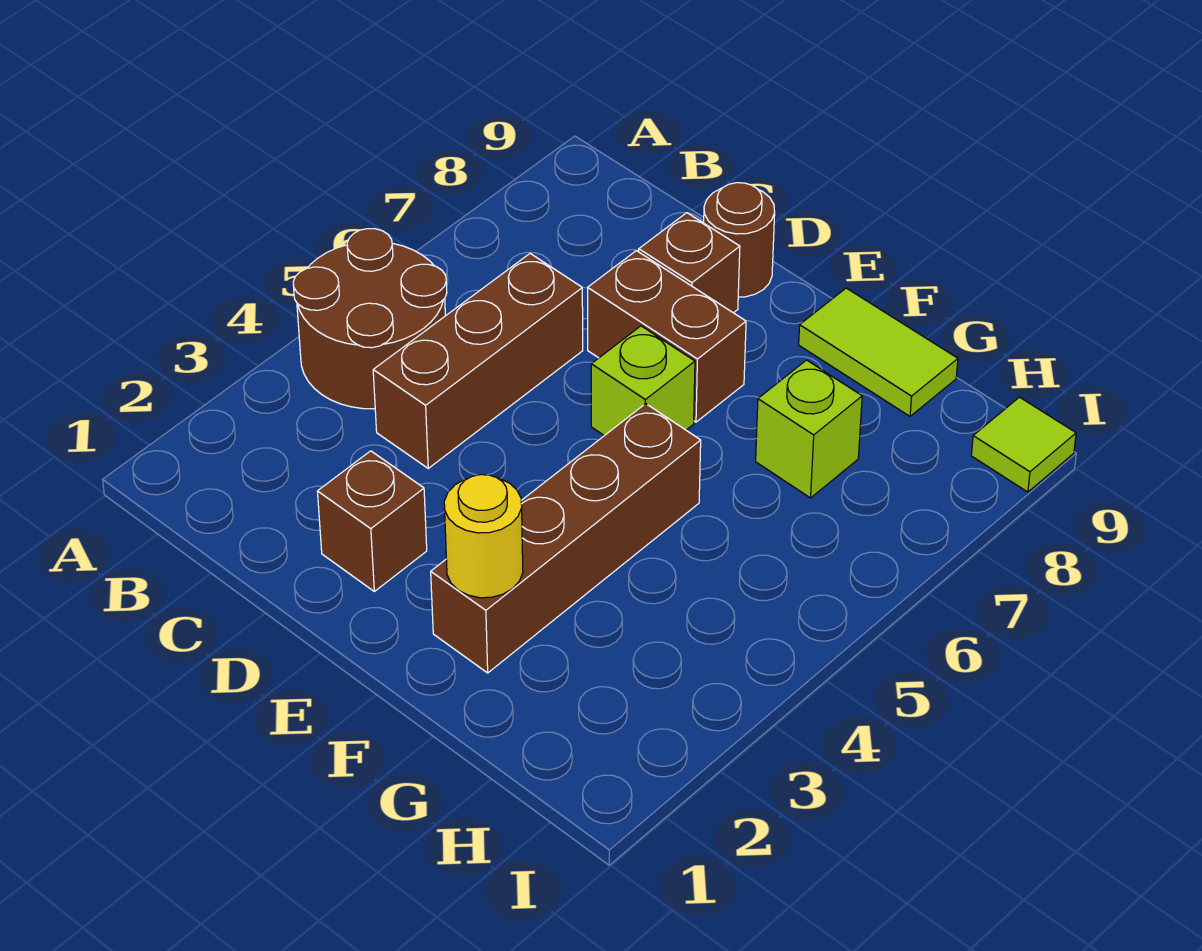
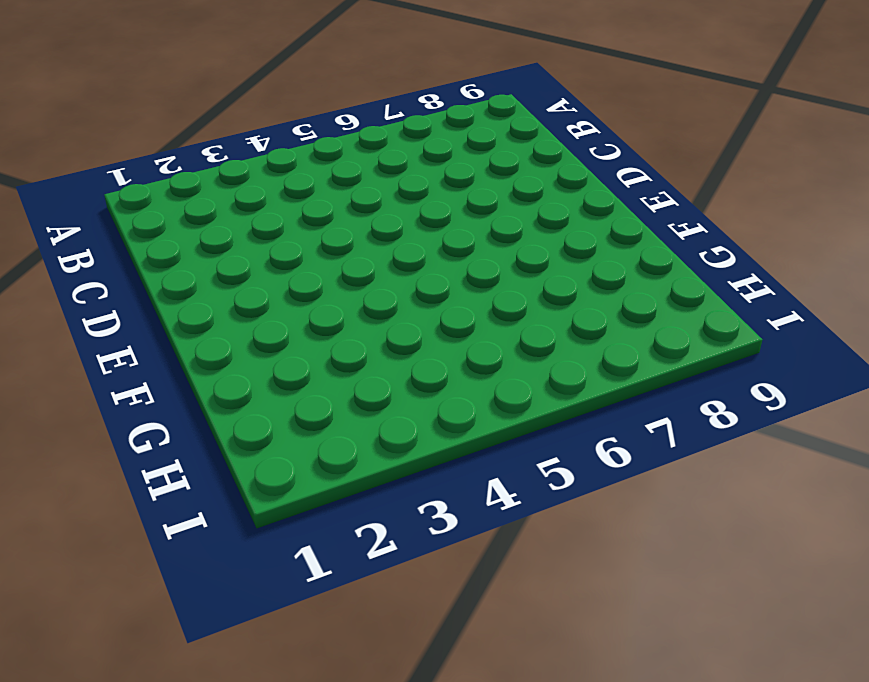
none -> brown 2x2 round brick [293,229,447,409]
none -> brown 1x3 brick [373,254,583,468]
none -> brown 1x1 brick [317,451,427,591]

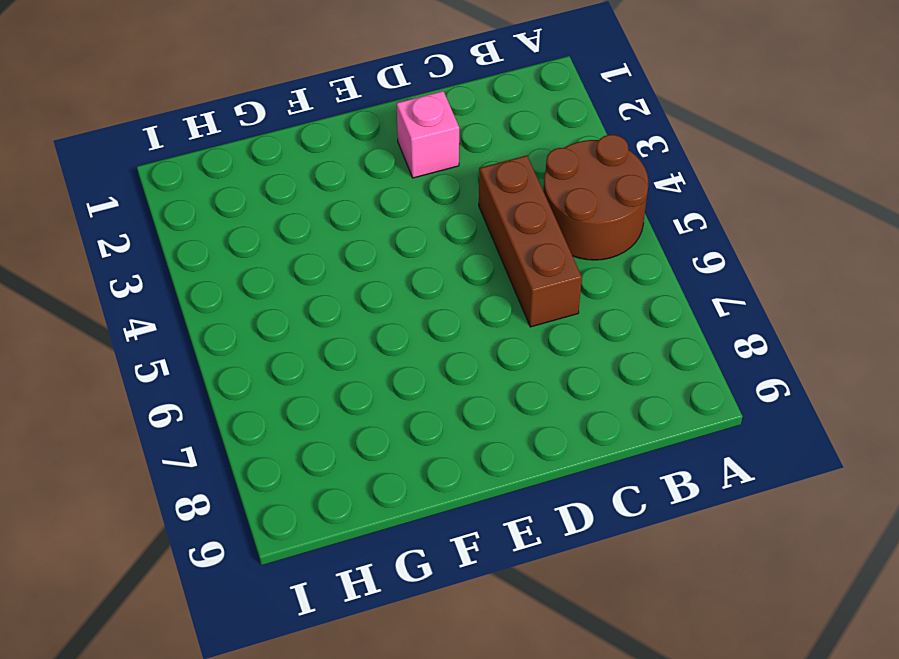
pink 1x1 brick [397,91,459,178] -> brown 1x1 brick [317,451,427,591]
none -> brown 1x2 brick [588,251,746,422]
none -> brown 1x1 brick [639,213,740,313]
none -> brown 1x1 round brick [704,183,775,297]

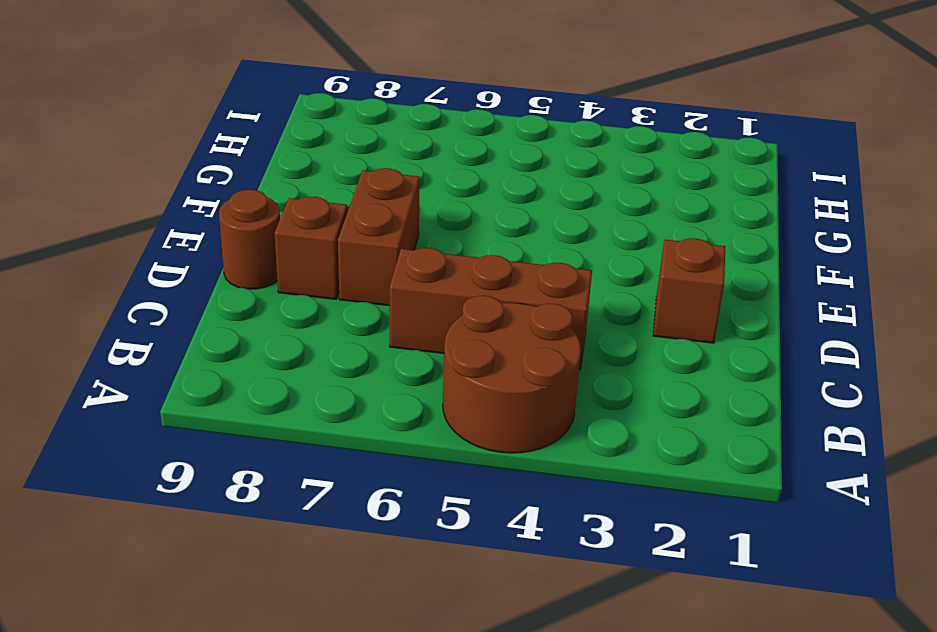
none -> lime 1x1 brick [591,326,695,436]
none -> brown 1x4 brick [431,404,701,673]
none -> lime 1x2 tile [799,288,958,416]

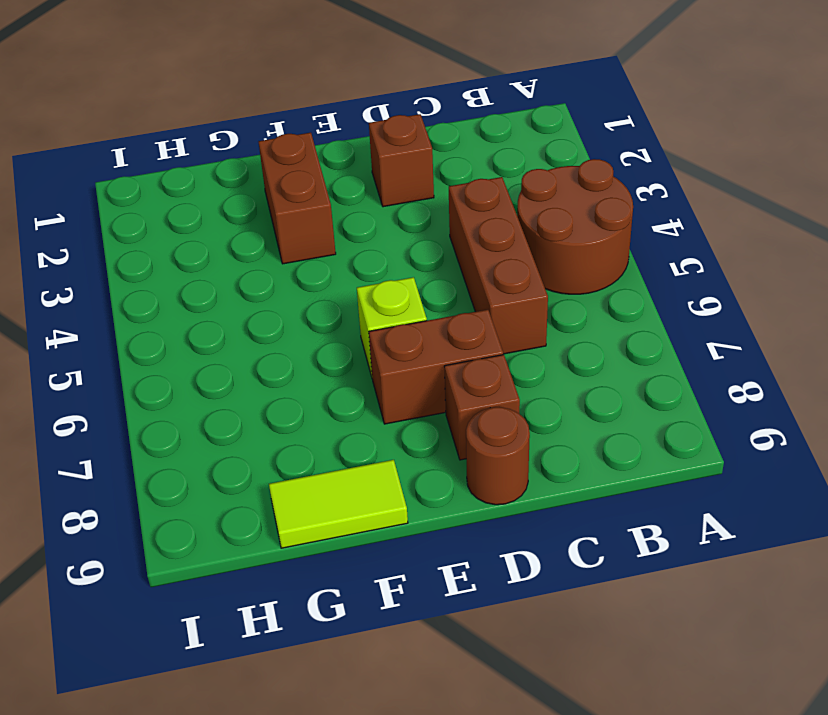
brown 1x2 brick [259,133,336,264] -> brown 1x4 brick [431,404,701,673]
none -> lime 1x1 brick [756,360,862,498]
none -> lime 1x1 tile [971,397,1076,492]
none -> yellow 1x1 round brick [444,475,523,598]

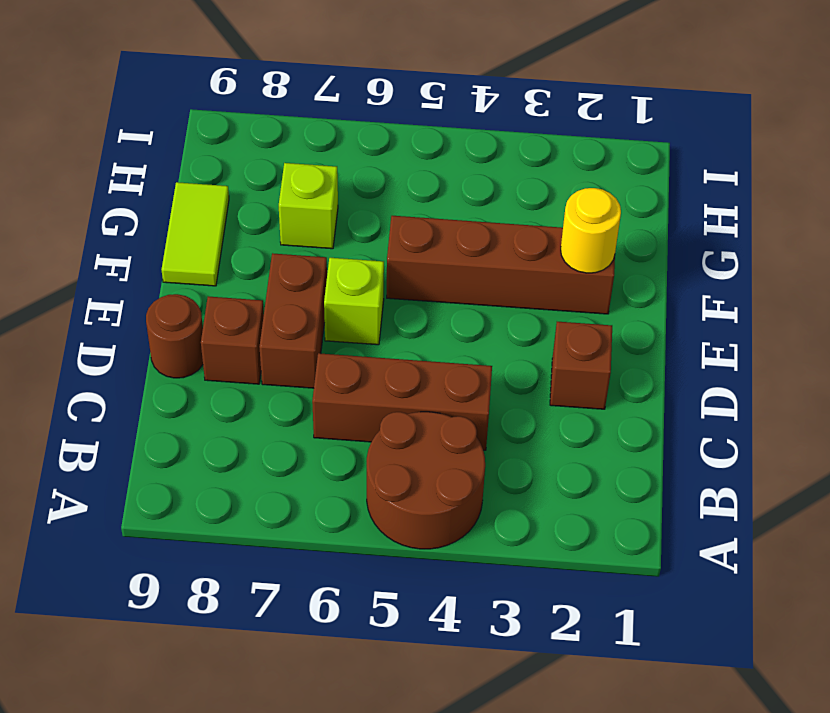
none -> lime 1x1 tile [971,397,1076,492]

